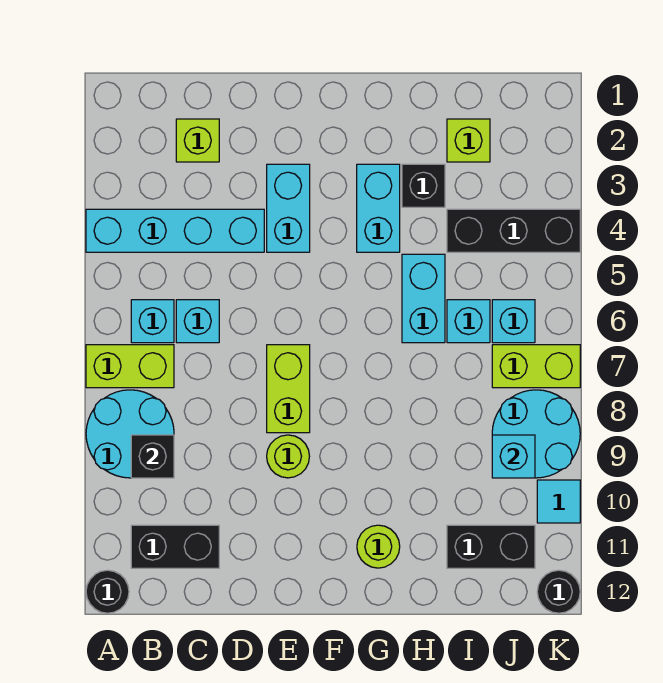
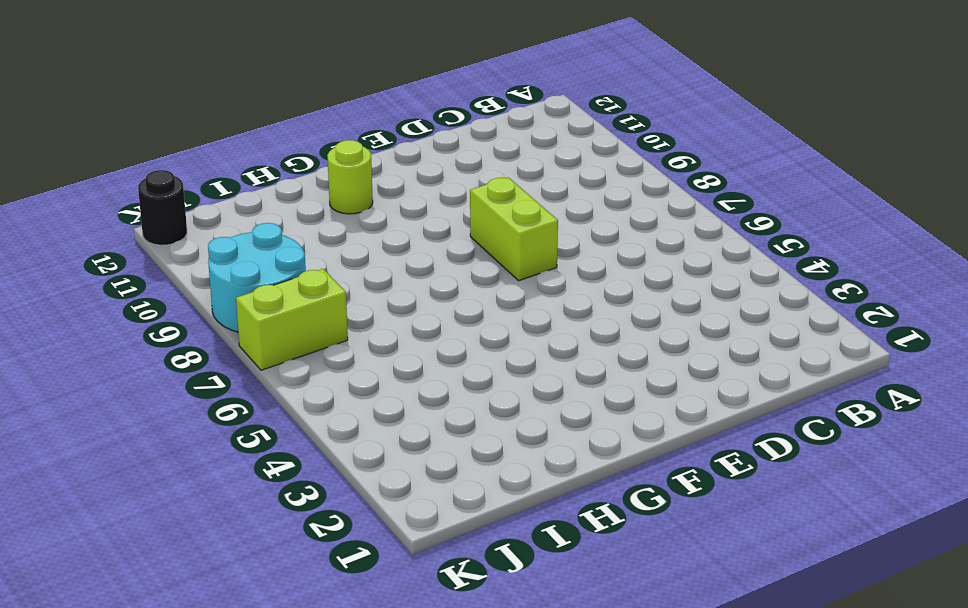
none -> cyan 1x4 brick [86,209,264,252]
none -> lime 1x2 brick [86,345,174,388]
none -> cyan 2x2 round brick [86,390,174,478]

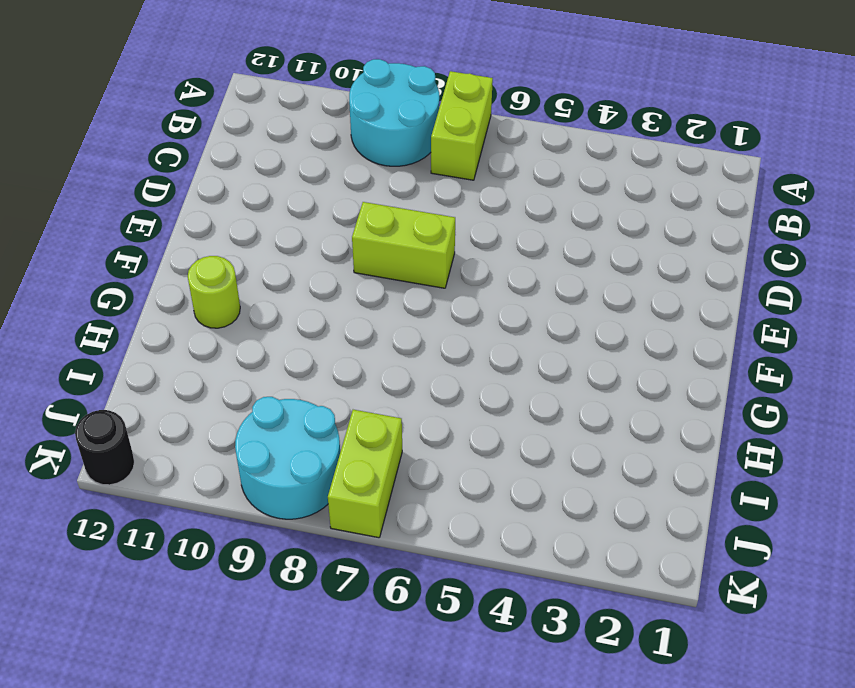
none -> cyan 1x4 brick [86,209,264,252]
none -> black 1x1 round brick [86,570,129,613]
none -> cyan 1x1 brick [131,300,174,343]

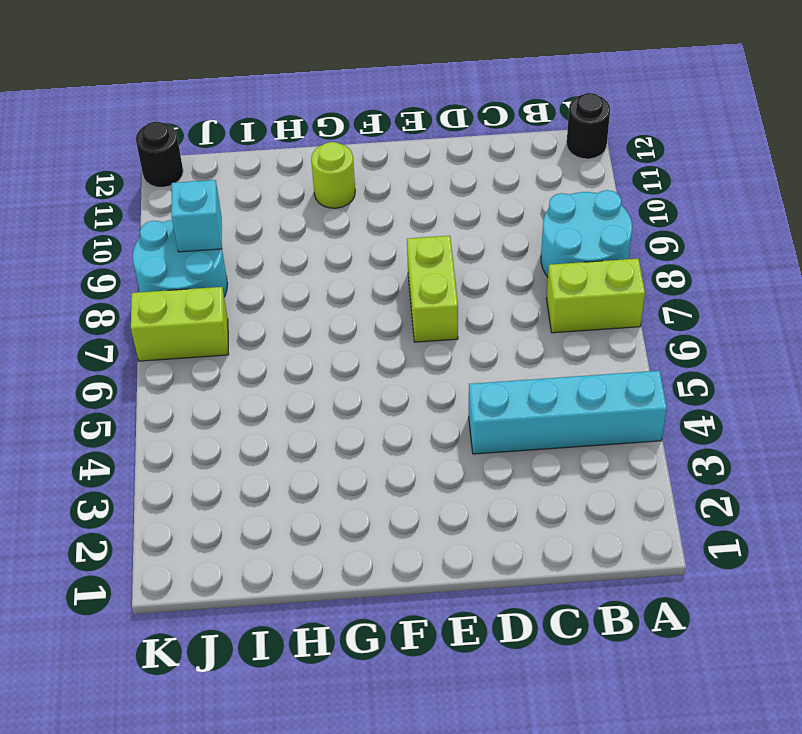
none -> cyan 1x1 brick [131,300,174,343]
none -> black 1x2 brick [131,525,219,568]
none -> lime 1x1 brick [176,119,219,162]

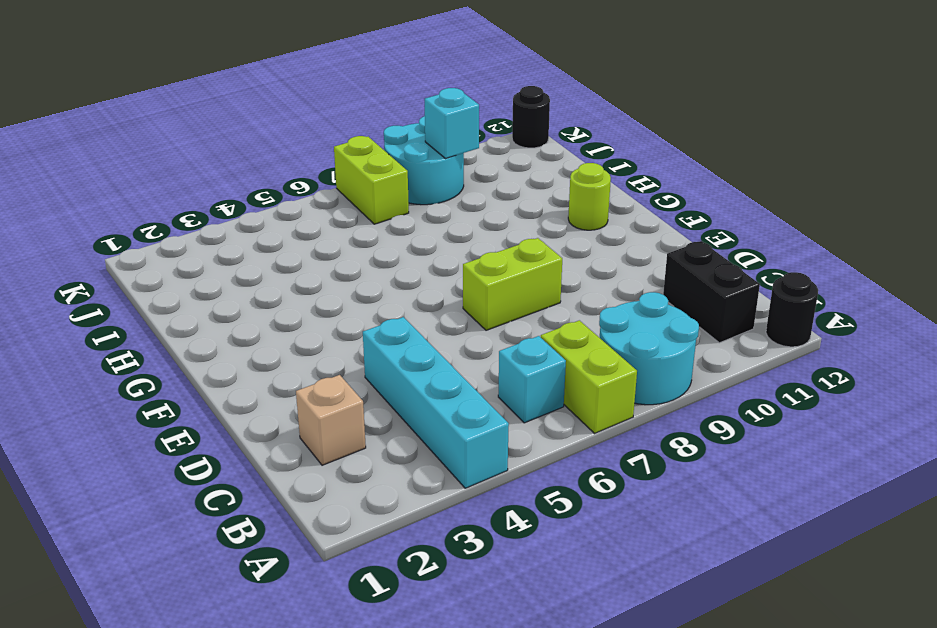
tan 1x1 brick [296,375,366,465] -> lime 1x1 brick [176,119,219,162]
none -> cyan 1x1 brick [176,300,219,343]
none -> cyan 1x2 brick [267,164,310,252]
none -> lime 1x1 round brick [267,435,309,478]

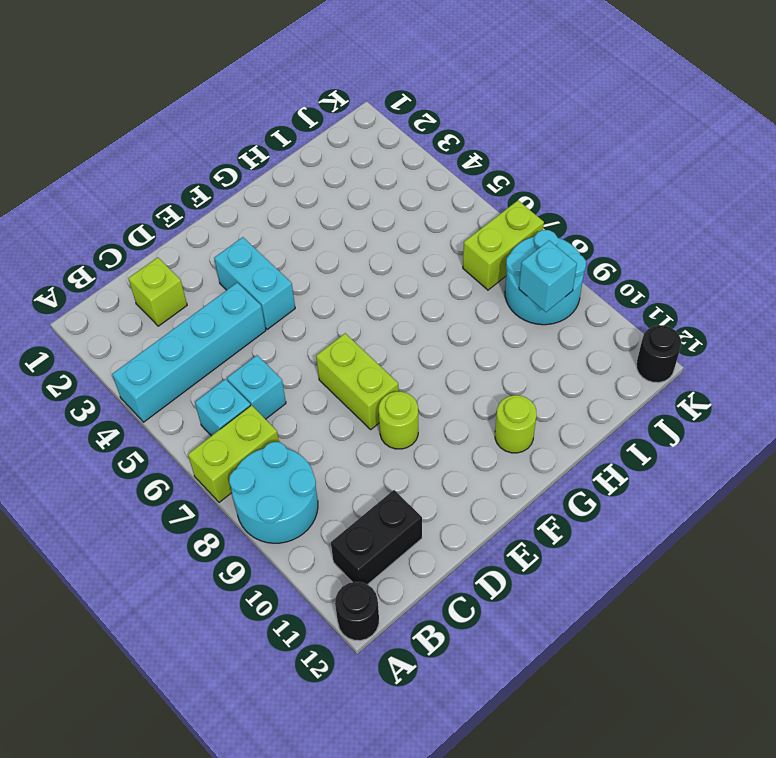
none -> cyan 1x2 brick [357,164,400,252]
none -> black 1x1 brick [402,164,445,207]
none -> cyan 1x2 brick [402,254,445,343]

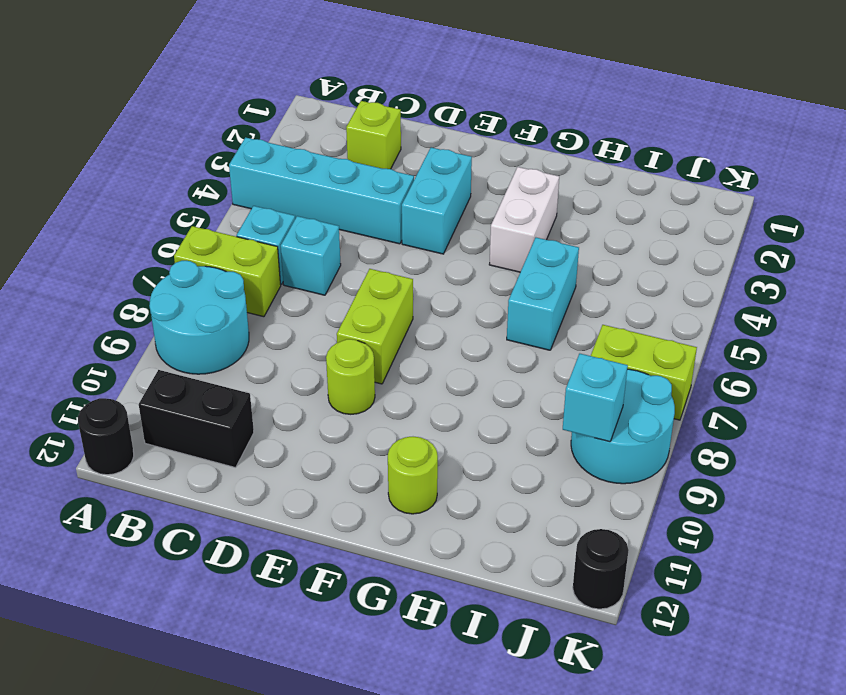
white 1x2 brick [489,167,559,272] -> cyan 1x2 brick [357,164,400,252]
none -> black 1x1 brick [402,164,445,207]
none -> lime 1x1 brick [447,119,490,162]
none -> black 1x3 brick [447,209,580,252]

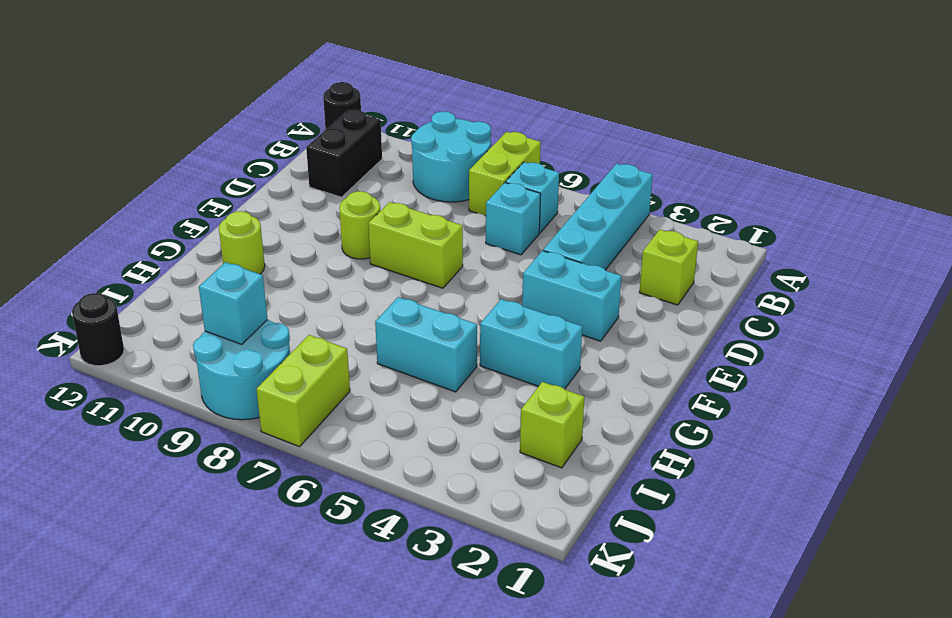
none -> black 1x1 brick [402,164,445,207]
none -> black 1x3 brick [447,209,580,252]
none -> cyan 1x1 brick [447,300,490,343]

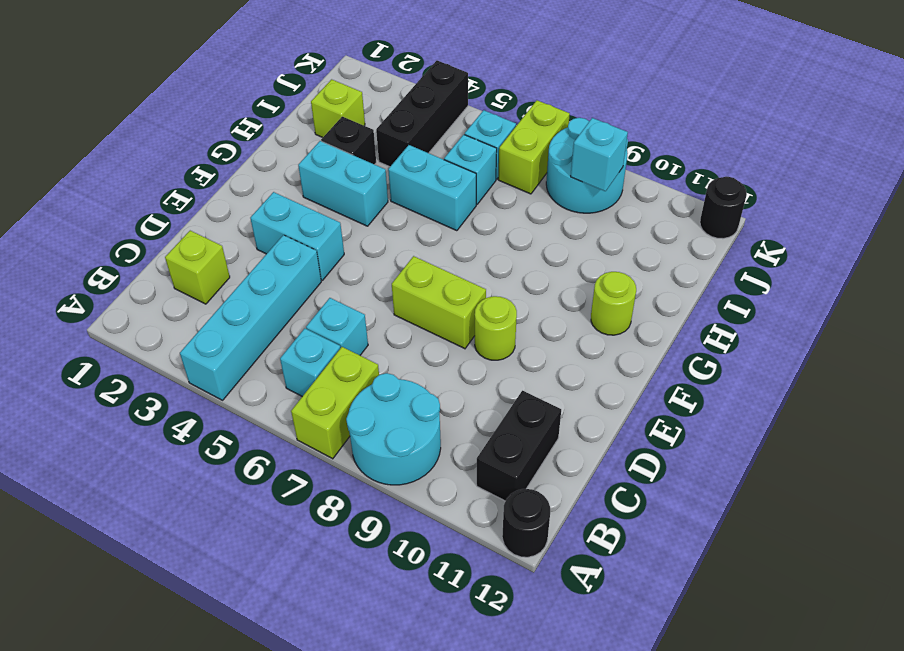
none -> black 1x2 brick [447,525,535,568]
none -> cyan 1x1 tile [537,480,580,523]
none -> black 1x1 brick [131,435,174,478]

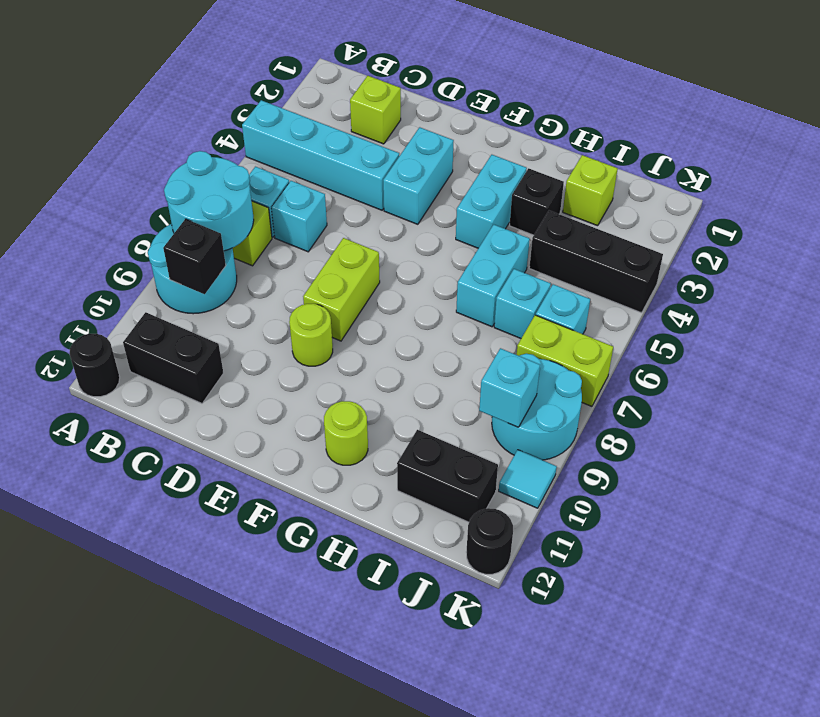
cyan 2x2 round brick [164,151,254,251] -> none

